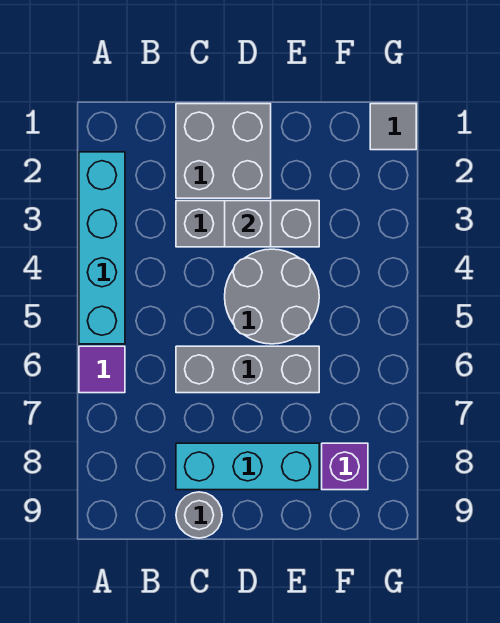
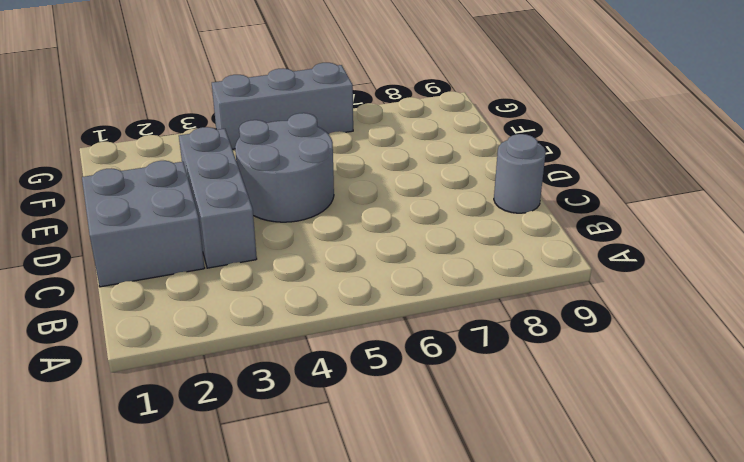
grey 1x3 brick [212,63,353,149] -> grey 1x3 brick turned to [176,346,319,393]
none -> cyan 1x4 brick [79,152,125,344]
none -> purple 1x1 tile [79,346,125,393]

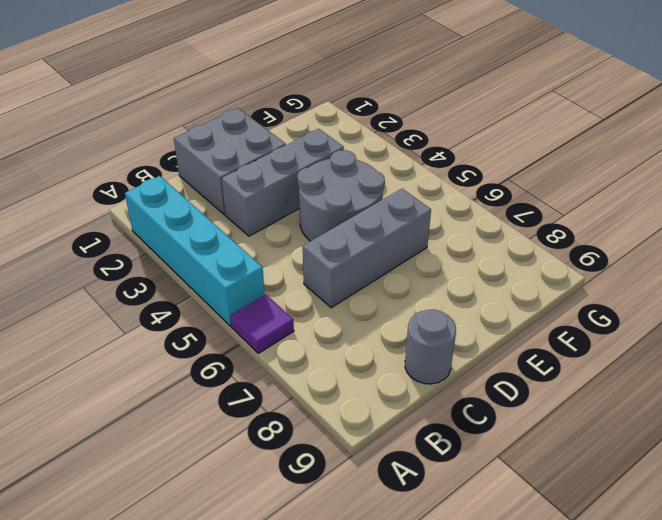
none -> cyan 1x3 brick [176,443,319,490]
none -> purple 1x1 brick [322,443,368,490]

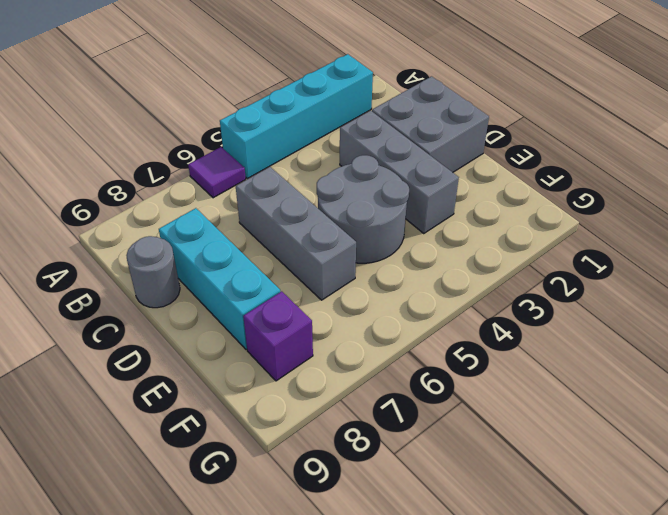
none -> grey 1x1 tile [370,104,416,150]
none -> grey 1x1 brick [225,201,271,247]

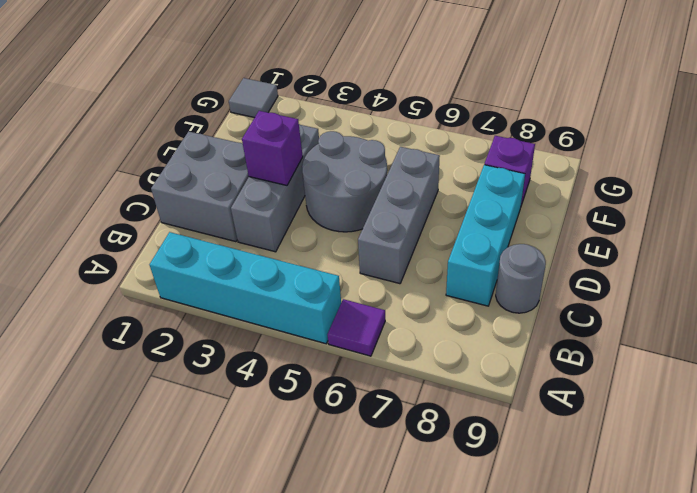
purple 1x1 brick [242,111,303,185] -> grey 1x1 brick [225,201,271,247]

